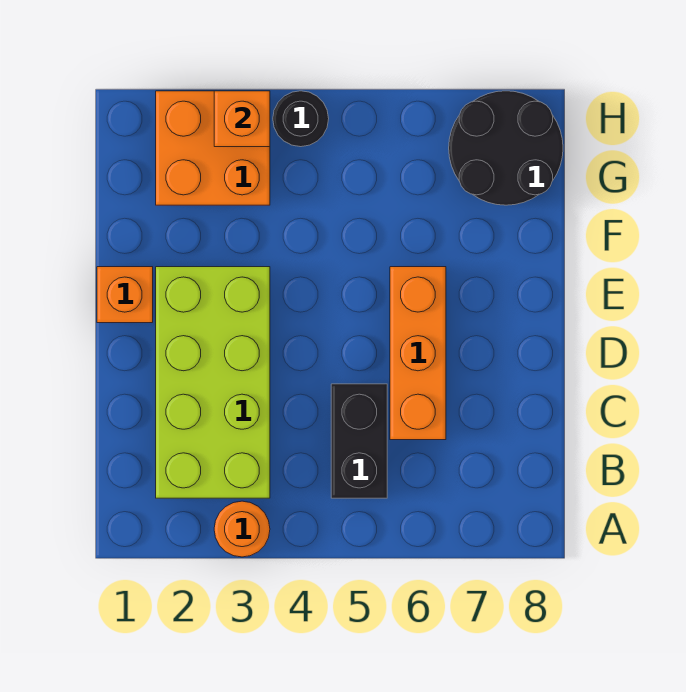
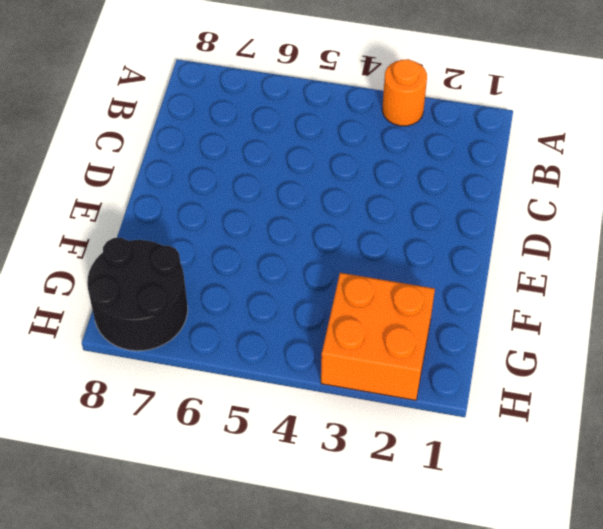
none -> lime 2x4 brick [156,267,270,498]
none -> black 1x2 brick [331,384,387,498]

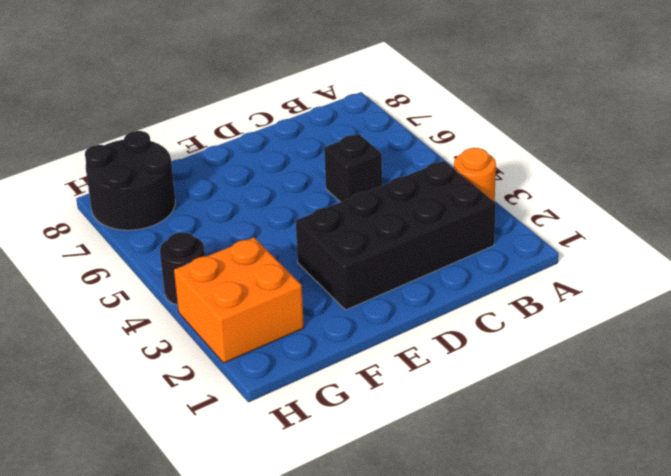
black 2x4 brick [296,161,496,310] -> lime 2x4 brick [156,267,270,498]
black 1x1 brick [324,134,382,202] -> black 1x2 brick [331,384,387,498]
none -> orange 1x3 brick [390,267,446,440]
none -> orange 1x1 brick [97,267,153,323]

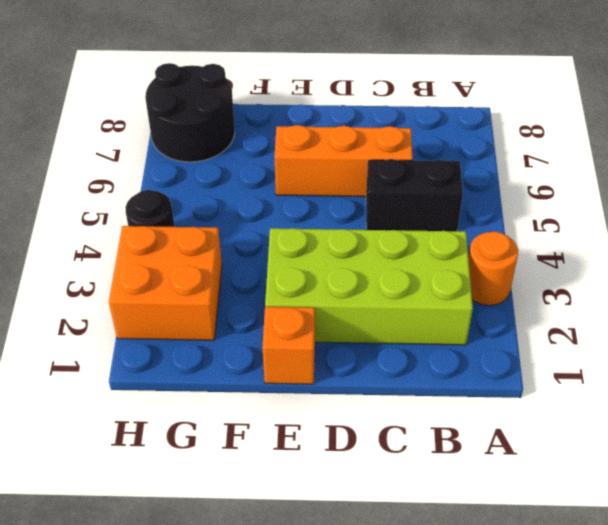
none -> orange 1x1 brick [214,91,270,147]

